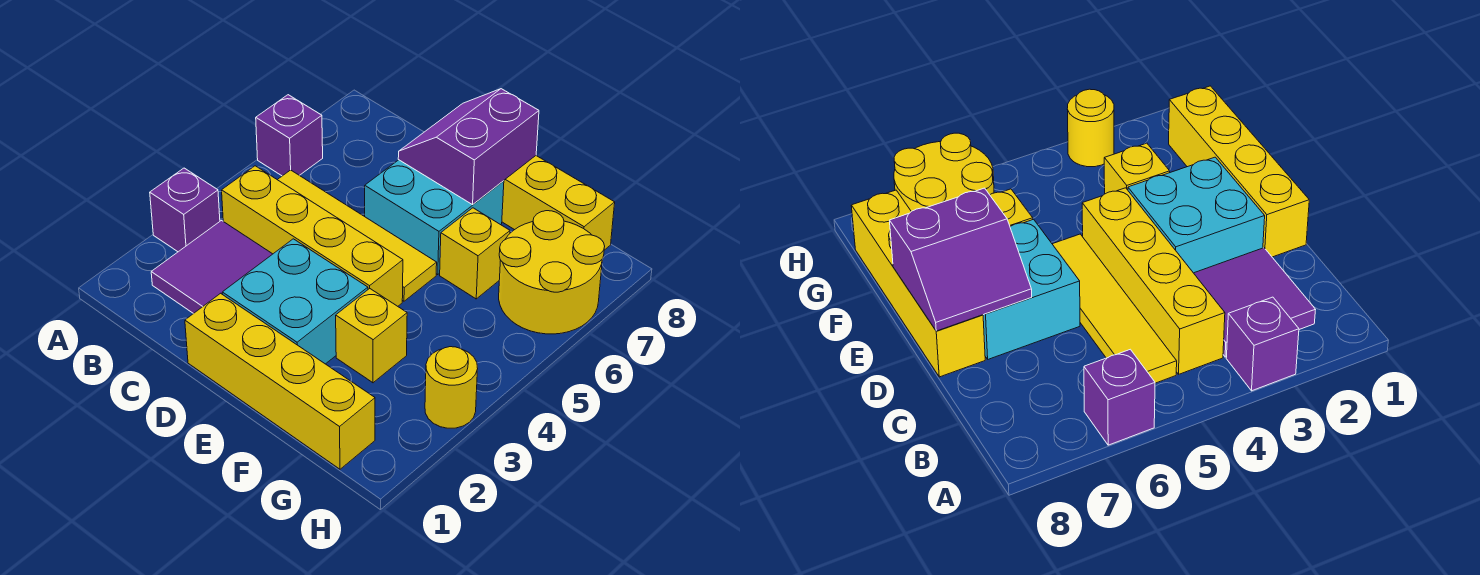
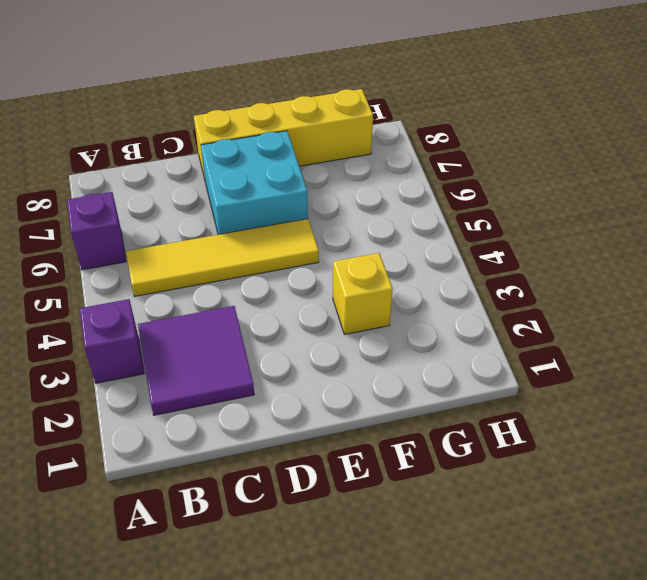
none -> yellow 1x4 brick [222,166,403,306]
none -> yellow 1x4 brick [185,293,375,469]
none -> cyan 2x2 brick [222,239,368,364]

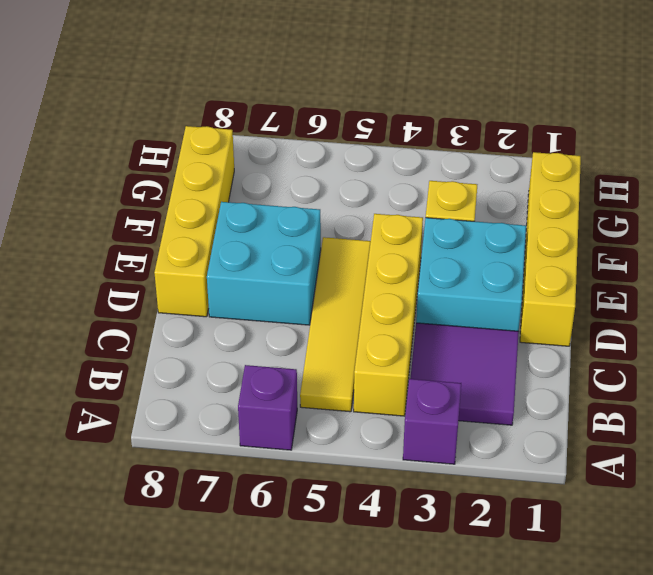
none -> yellow 1x1 brick [440,208,510,299]
none -> yellow 2x2 round brick [499,211,605,334]
none -> yellow 1x1 round brick [425,347,478,428]

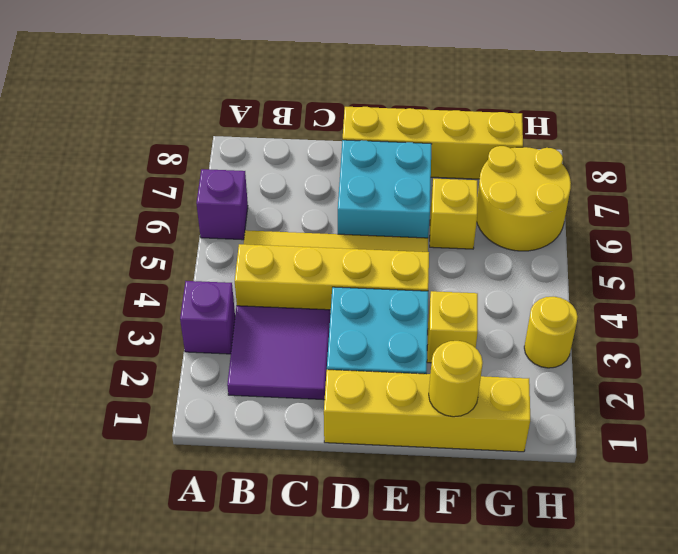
yellow 1x1 round brick [429,341,483,417] -> none
none -> purple 2x2 slope [398,89,539,205]

